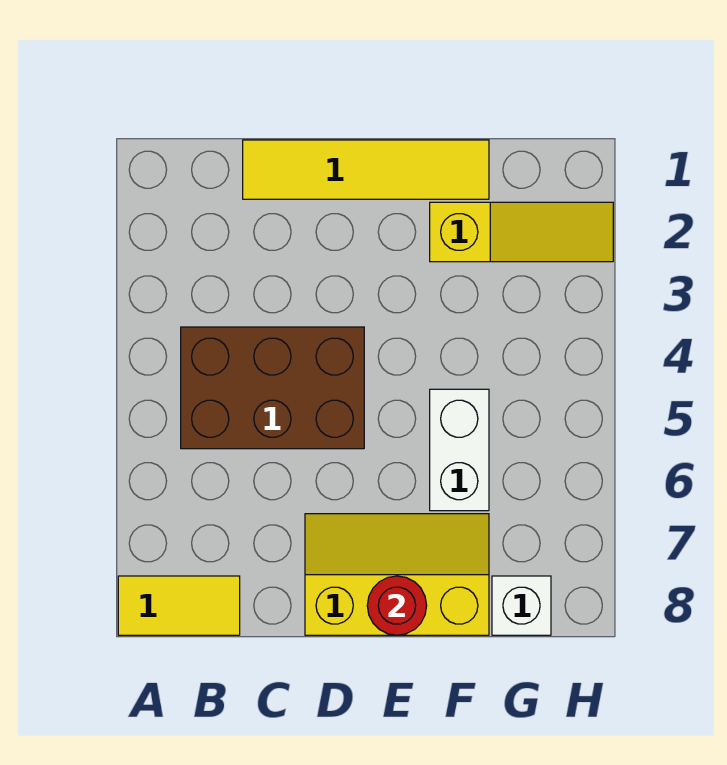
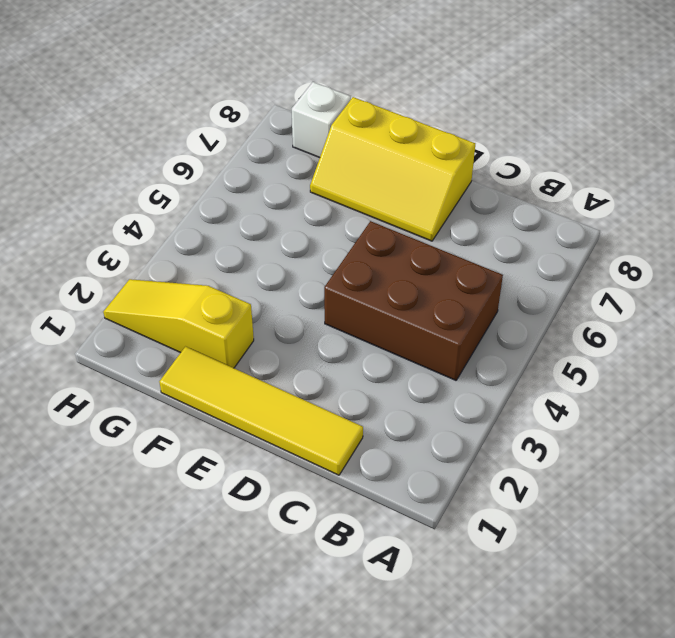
none -> yellow 1x2 tile [118,576,240,635]
none -> white 1x2 brick [430,389,489,511]

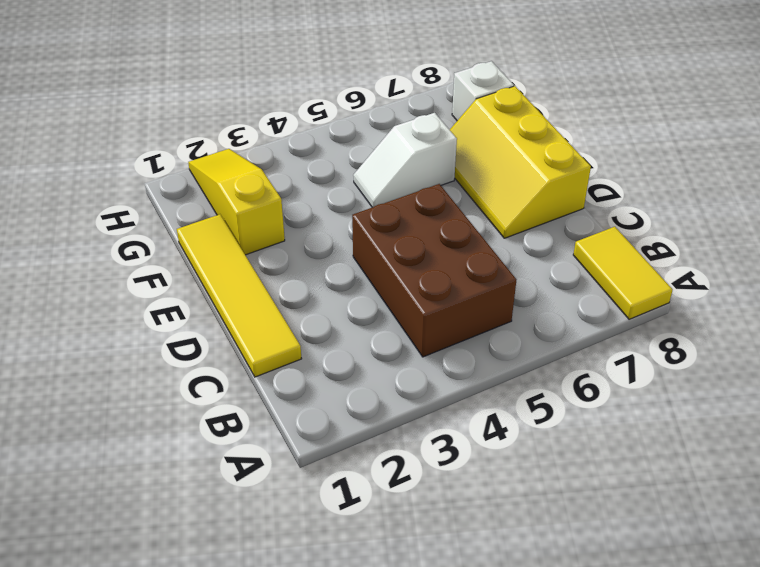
white 1x2 slope [353,113,457,207] -> white 1x2 brick [430,389,489,511]
none -> red 1x1 round brick [367,576,427,635]

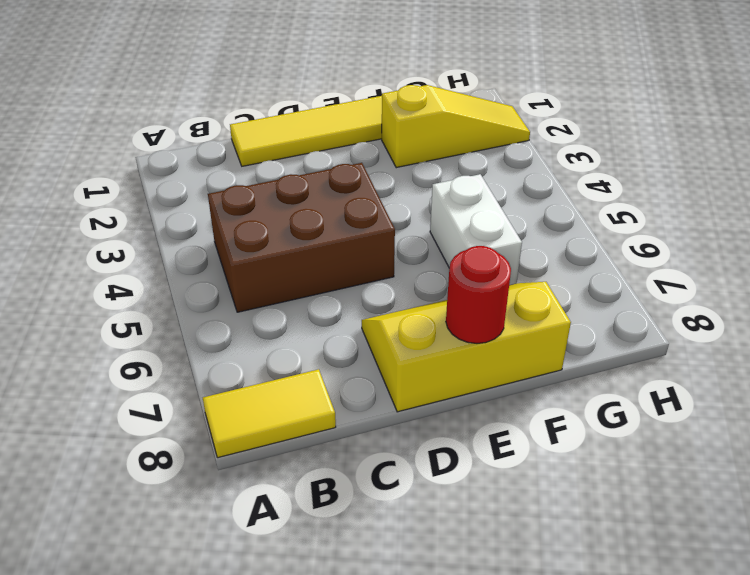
none -> white 1x1 brick [492,576,551,635]

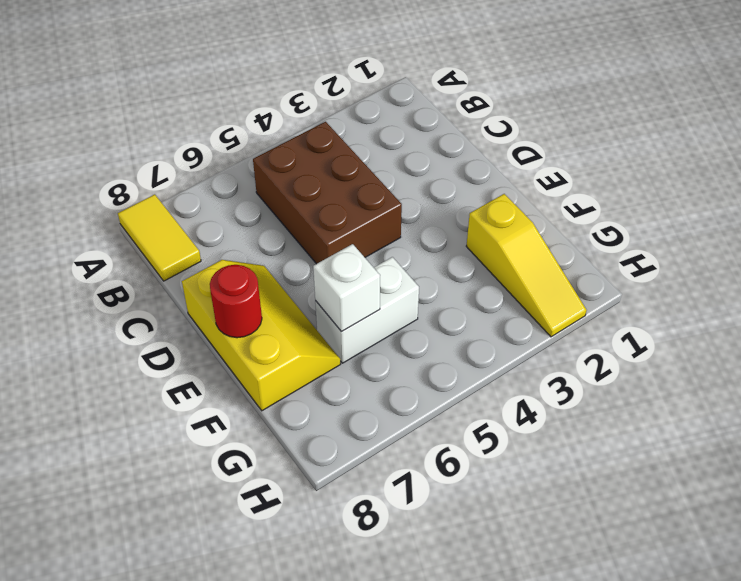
white 1x1 brick [313,244,380,332] -> white 1x1 brick moved to [492,576,551,635]
none -> yellow 1x4 tile [243,140,489,199]

